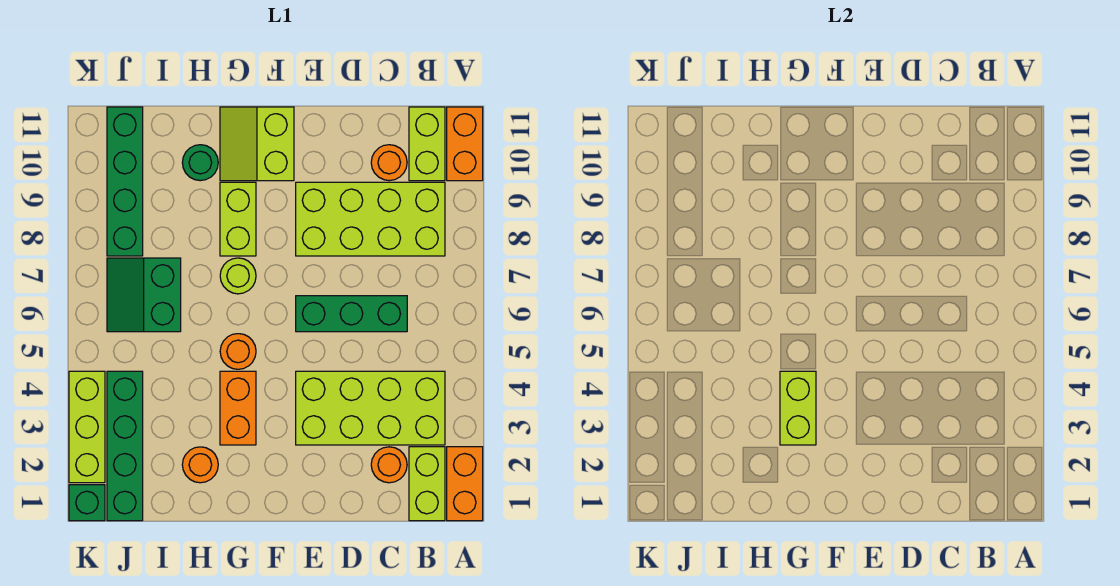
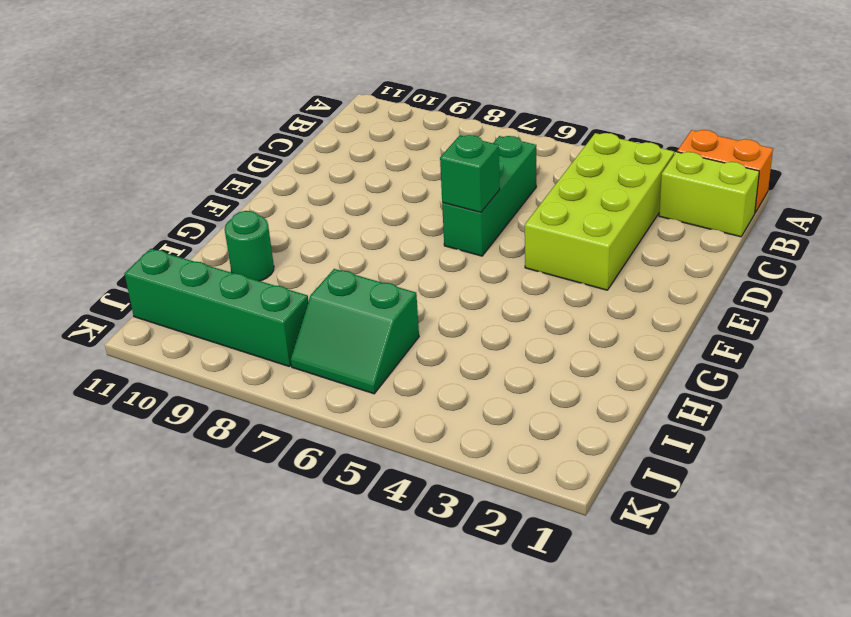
green 1x1 brick [440,135,500,212] -> green 1x1 brick moved to [69,485,105,521]
none -> orange 1x2 brick [447,107,483,181]
none -> lime 2x4 brick [296,182,445,256]
none -> lime 1x2 brick [409,107,445,181]

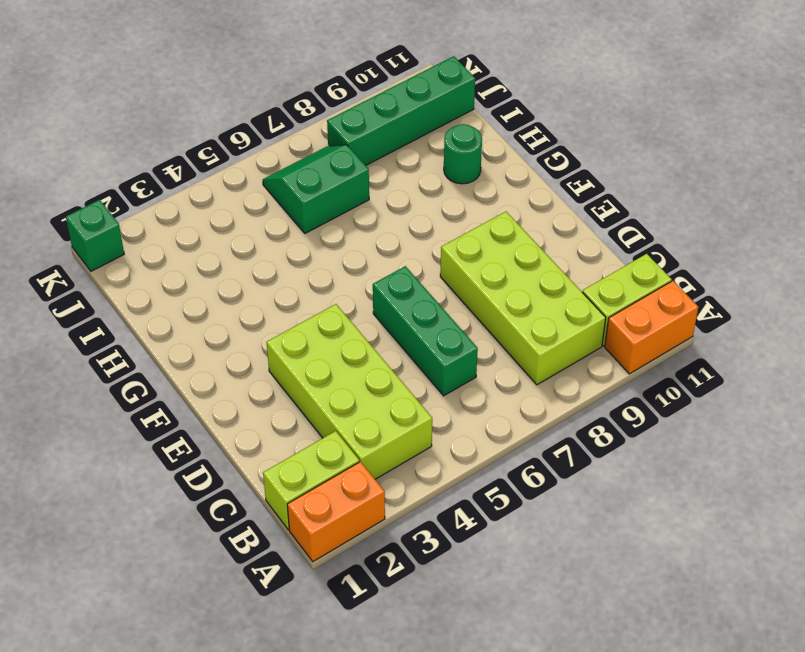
none -> orange 1x1 round brick [371,447,407,483]
none -> orange 1x1 round brick [371,145,407,181]
none -> lime 2x2 slope [220,107,294,181]

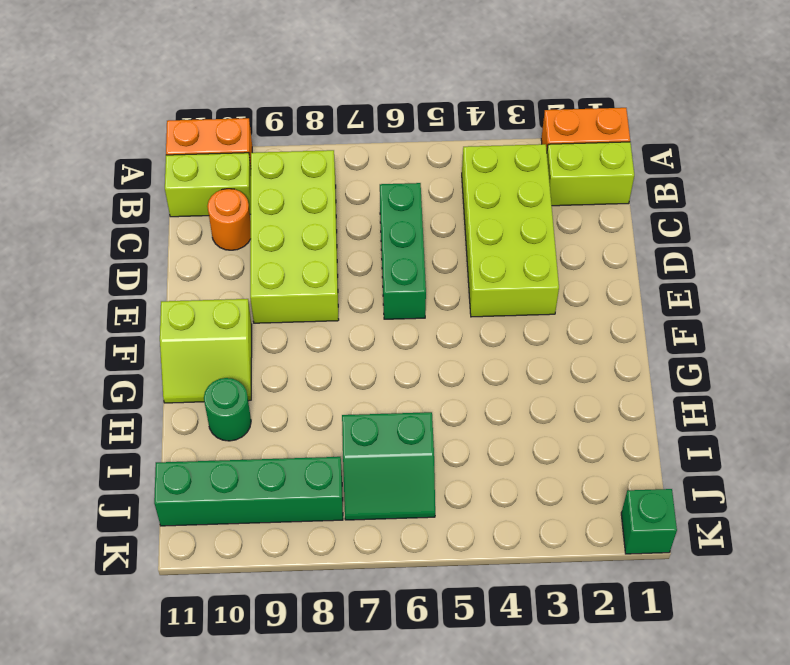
none -> orange 1x1 round brick [371,447,407,483]
none -> orange 1x2 brick [220,371,256,445]
none -> orange 1x1 round brick [220,334,256,369]

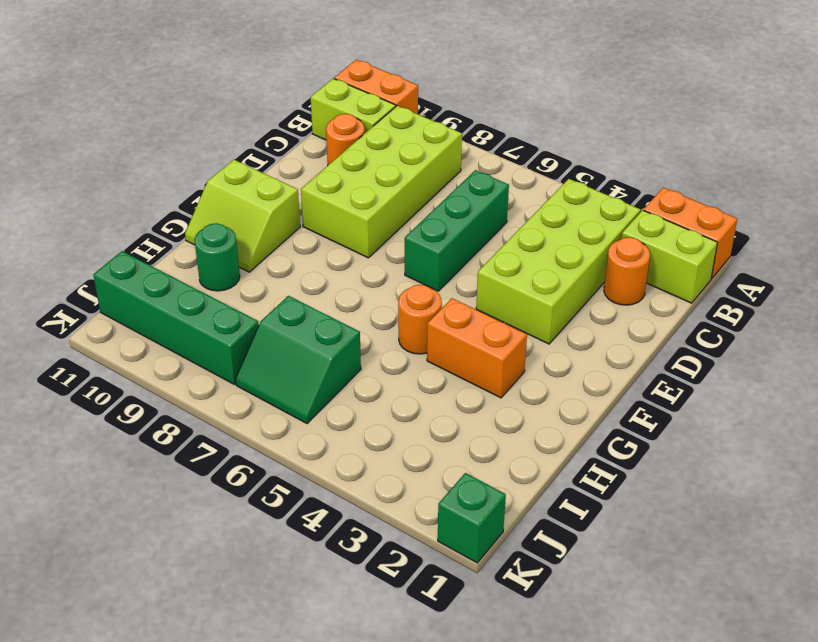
none -> lime 1x1 round brick [220,258,256,294]
none -> lime 1x2 brick [220,182,256,256]
none -> orange 1x1 round brick [182,447,218,483]

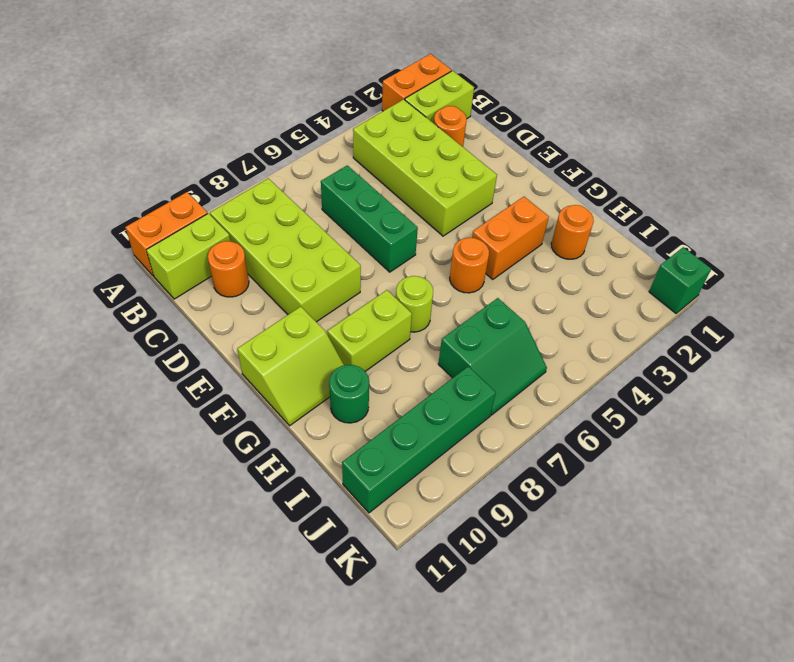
none -> green 1x4 brick [107,371,143,521]
none -> lime 1x3 brick [69,371,105,483]
none -> lime 1x2 brick [780,371,816,445]

